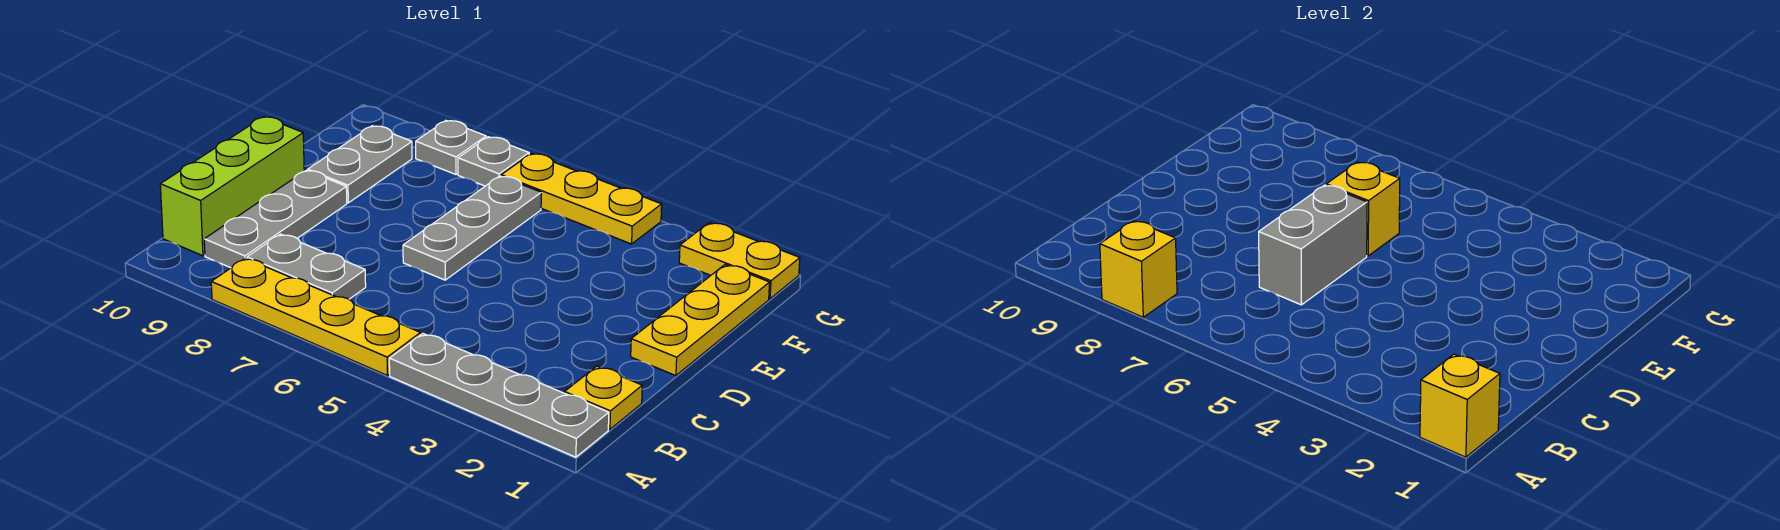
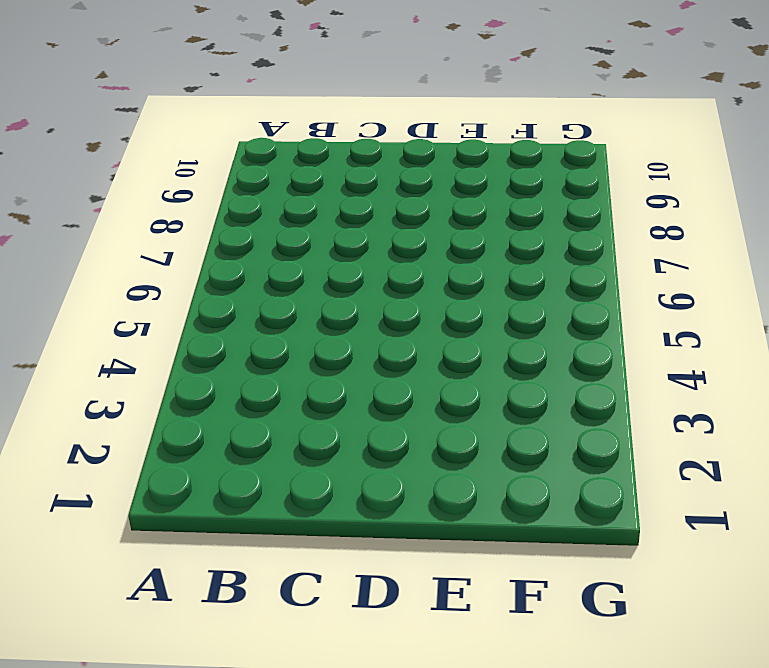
none -> grey 1x4 plate [389,334,609,457]
none -> yellow 1x4 plate [211,258,421,375]
none -> yellow 1x1 plate [565,366,642,429]

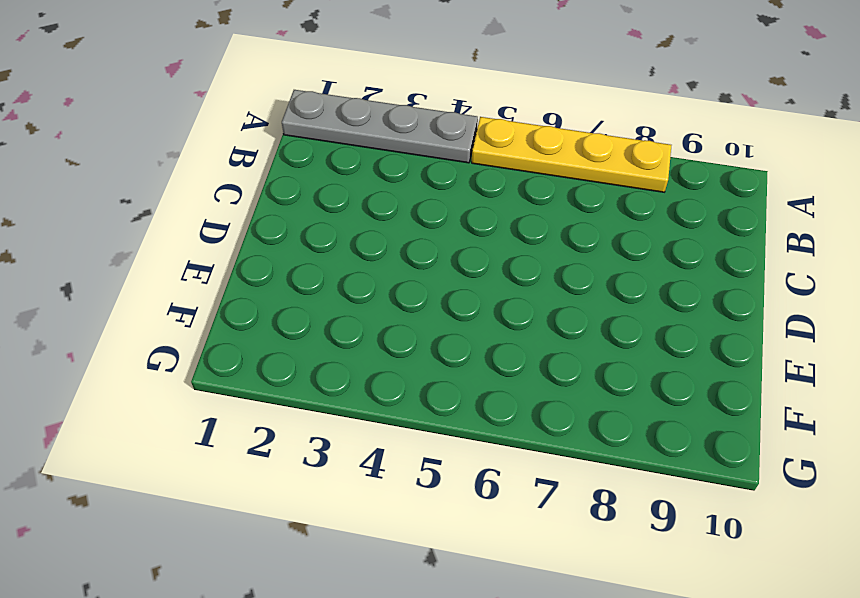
none -> yellow 1x1 plate [565,366,642,429]
none -> grey 1x2 plate [247,234,366,299]
none -> grey 1x3 plate [204,170,347,268]

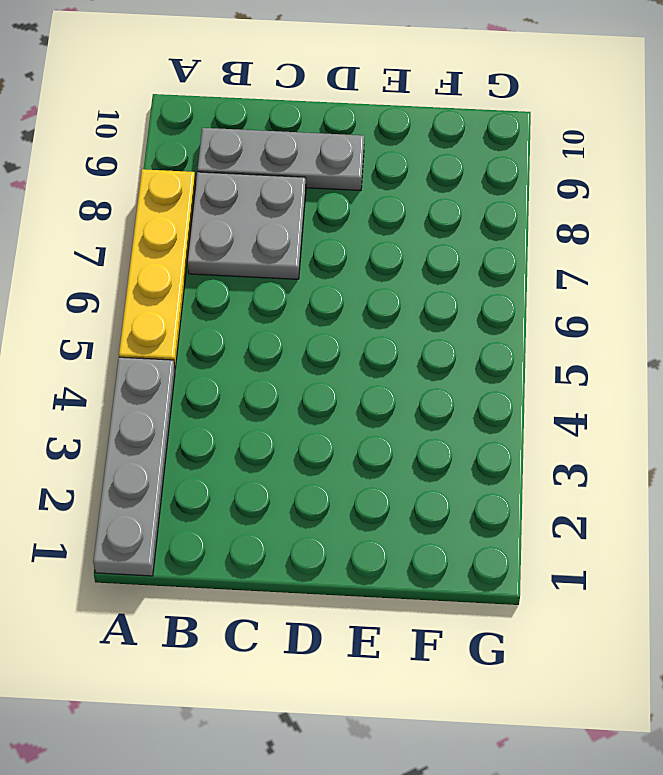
grey 2x2 plate [187,172,306,279] -> grey 1x2 plate [247,234,366,299]
none -> yellow 1x1 plate [565,366,642,429]
none -> lime 1x3 brick [160,117,304,256]
none -> yellow 1x3 plate [631,265,770,376]

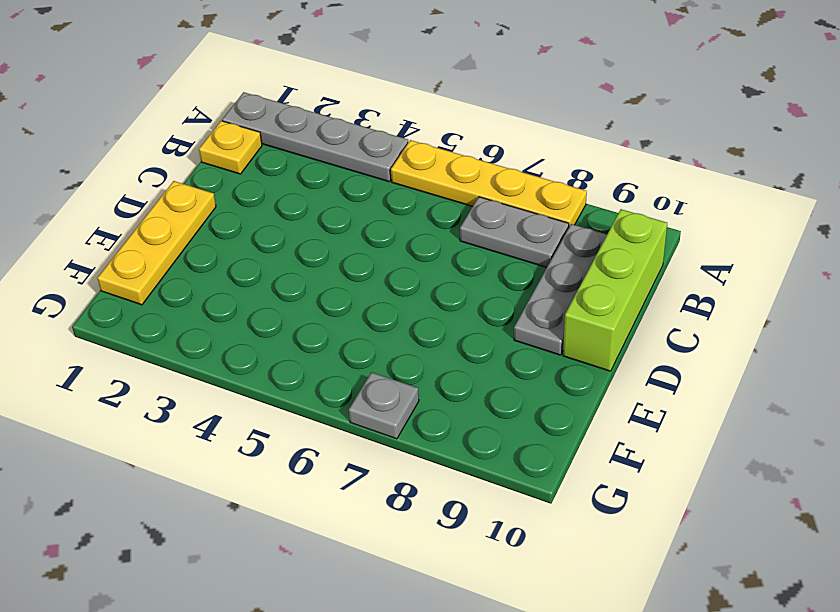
none -> grey 1x3 plate [403,176,541,280]
none -> grey 1x2 plate [308,126,412,203]
none -> yellow 1x2 plate [679,222,800,299]

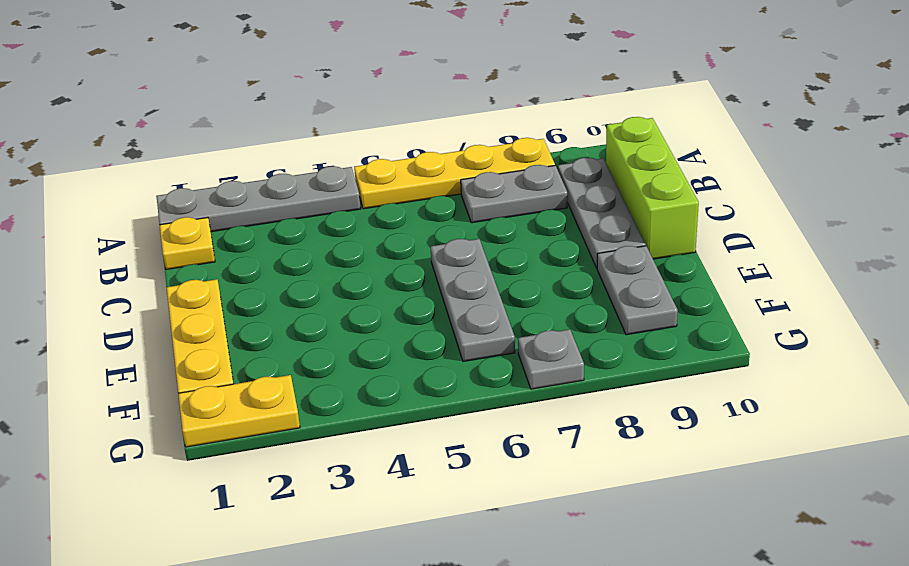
none -> yellow 1x3 plate [501,153,662,244]
none -> grey 1x1 plate [416,121,486,174]
none -> yellow 1x1 brick [1420,354,1500,457]

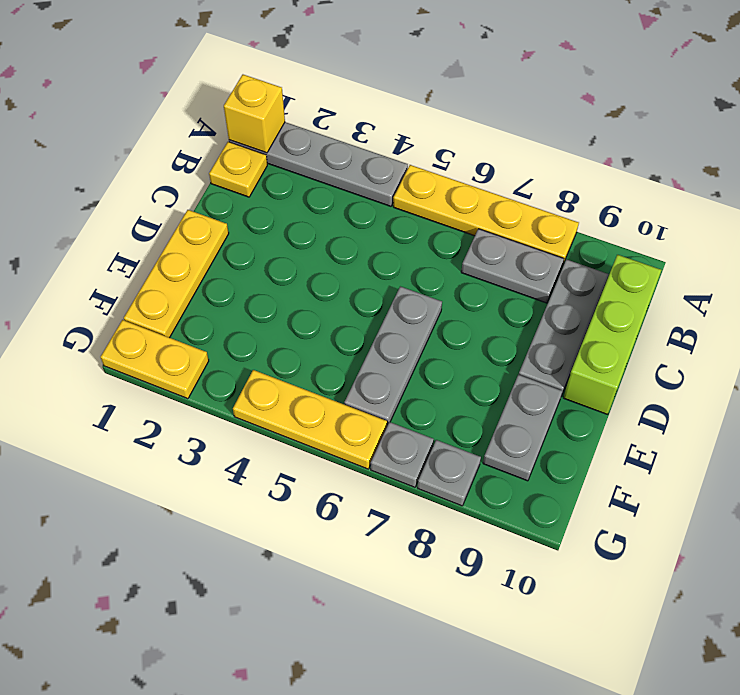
none -> yellow 1x1 brick [1100,221,1177,317]
none -> grey 1x2 brick [1259,185,1367,305]
none -> yellow 1x1 brick [1326,162,1400,256]

